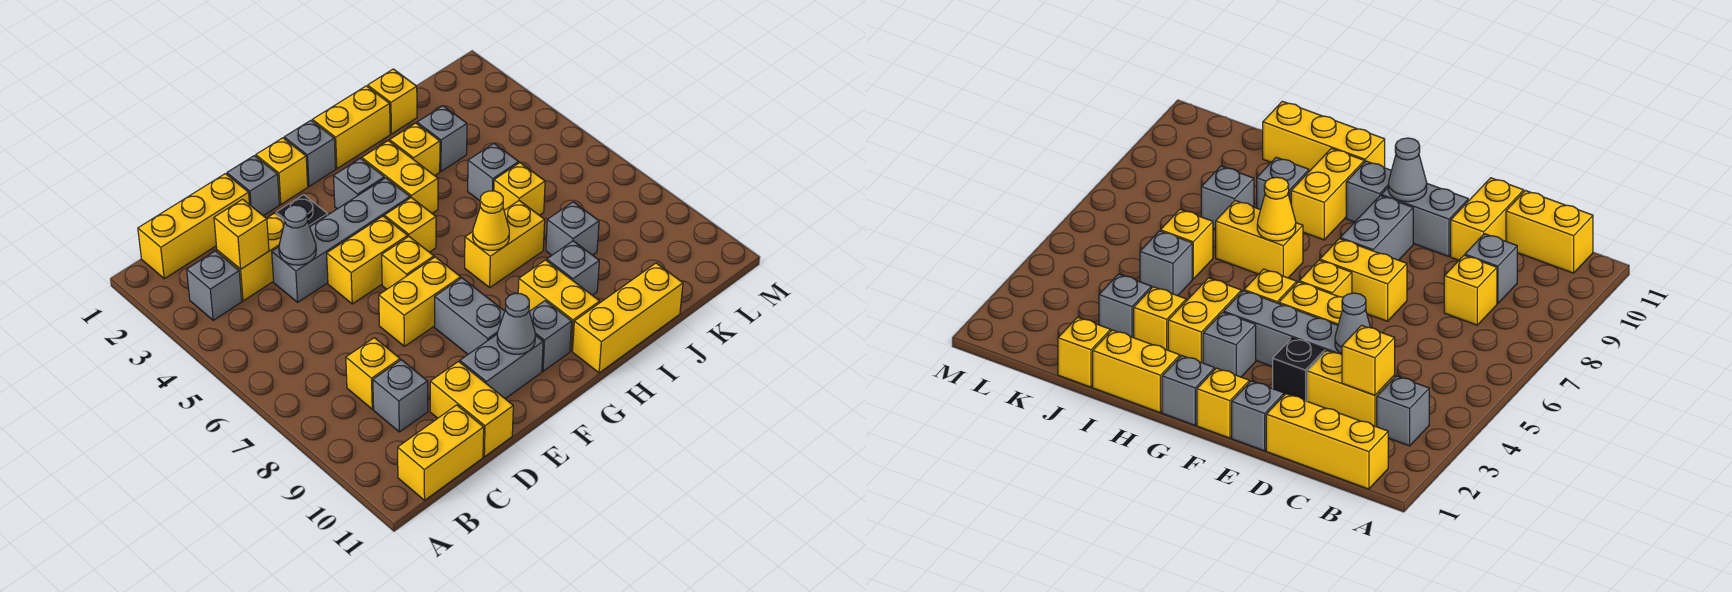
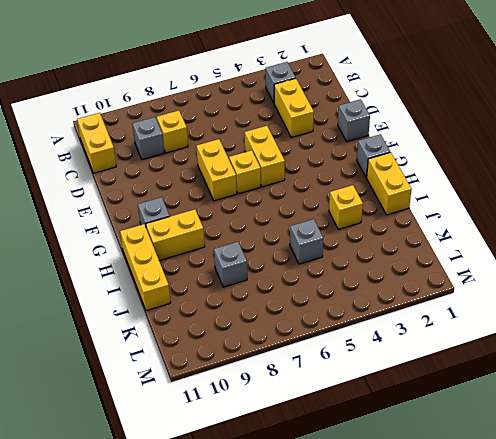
none -> yellow 1x3 brick [138,174,250,279]
none -> grey 1x4 brick [272,178,410,302]
none -> yellow 1x2 brick [430,362,513,457]
none -> black 1x1 brick [276,195,328,227]

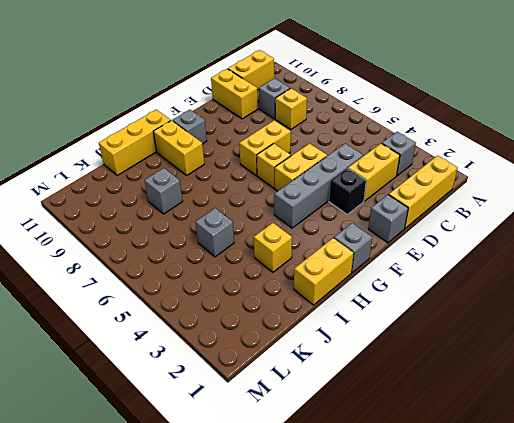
none -> grey 1x2 brick [460,335,543,399]
none -> yellow 1x1 brick [256,138,308,204]
none -> grey 1x2 brick [435,278,505,354]
none -> grey 1x1 brick [334,158,384,209]

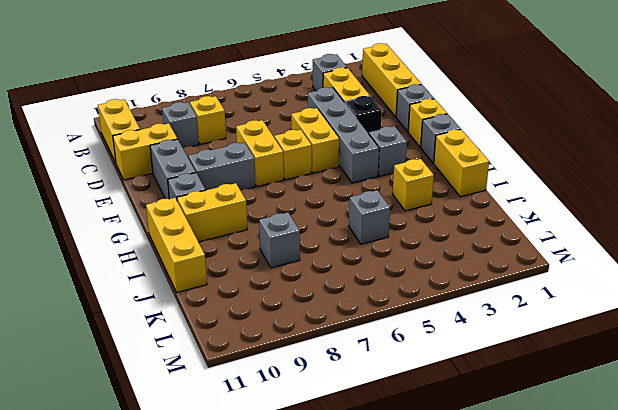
none -> yellow 1x1 brick [384,198,436,252]
none -> yellow 1x2 brick [362,141,438,213]
none -> yellow 1x2 brick [465,201,545,287]
none -> grey 1x1 brick [547,241,599,295]

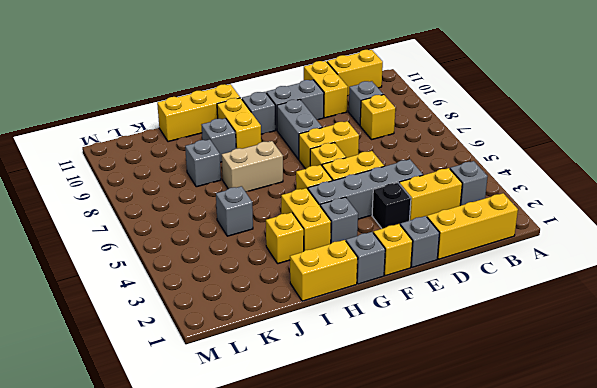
tan 1x2 brick [222,141,283,192] -> yellow 1x2 brick [465,201,545,287]
none -> yellow 1x1 brick [368,69,417,134]
none -> grey 1x1 brick [417,106,467,171]
none -> yellow 1x1 brick [494,163,545,215]
none -> yellow 1x1 brick [214,199,269,269]

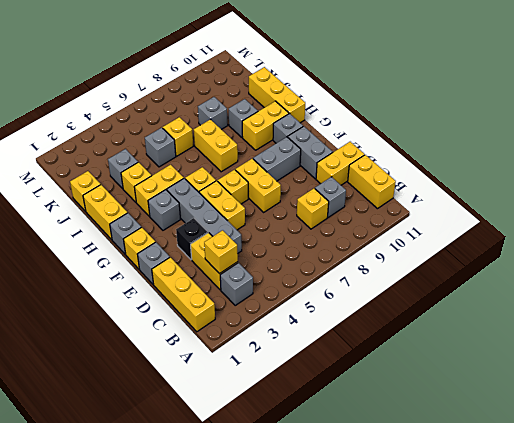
none -> grey 1x1 cone [279,205,316,265]
none -> grey 1x1 cone [497,293,535,354]
none -> yellow 1x1 cone [473,191,509,250]

